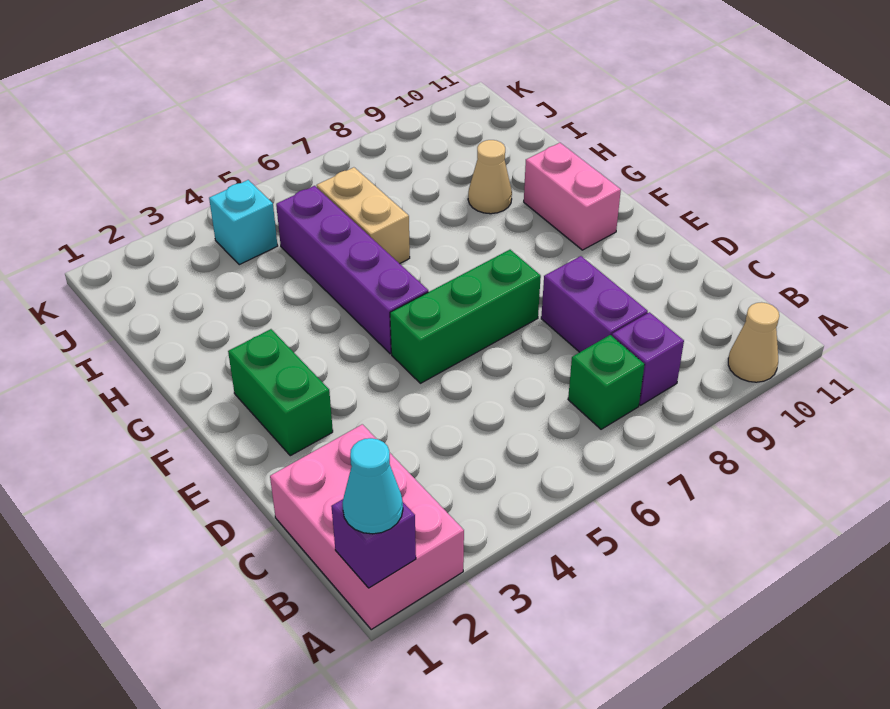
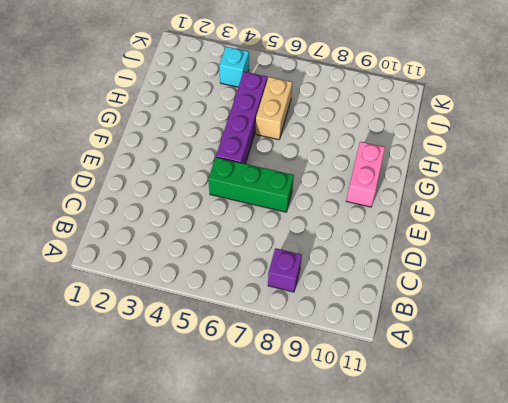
none -> pink 2x3 brick [270,424,464,629]
none -> tan 1x1 cone [728,302,779,382]
none -> green 1x1 brick [568,335,645,429]

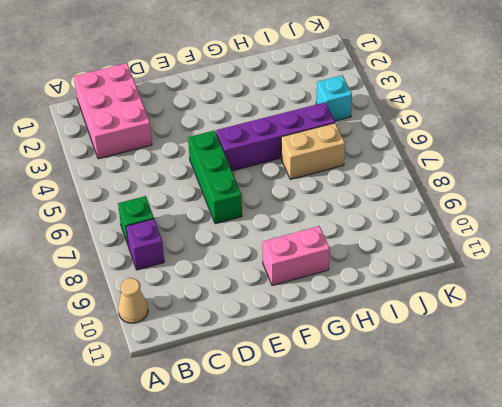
pink 2x3 brick [74,63,152,159] -> pink 2x3 brick turned to [270,424,464,629]
none -> purple 1x2 brick [541,256,648,352]
none -> green 1x2 brick [228,329,333,456]
none -> tan 1x1 cone [468,140,512,214]

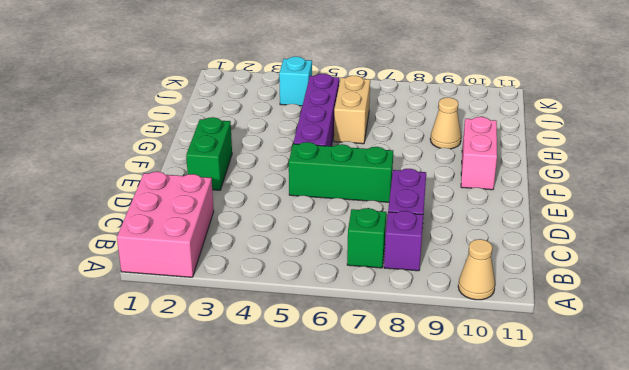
none -> purple 1x1 brick [331,499,416,588]
none -> cyan 1x1 cone [342,438,403,534]

